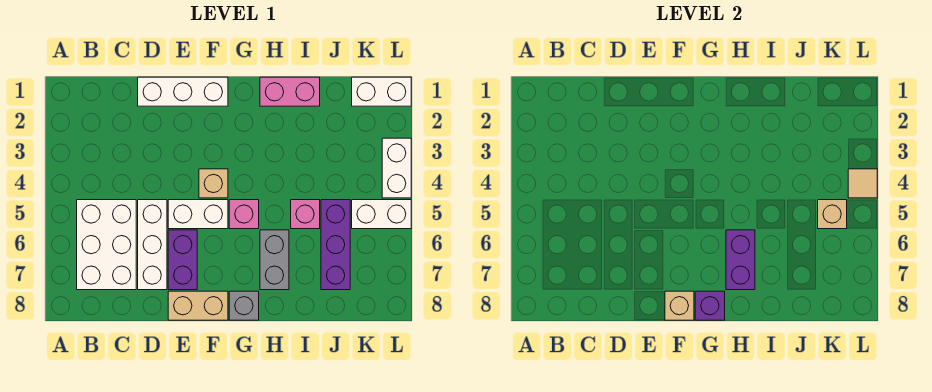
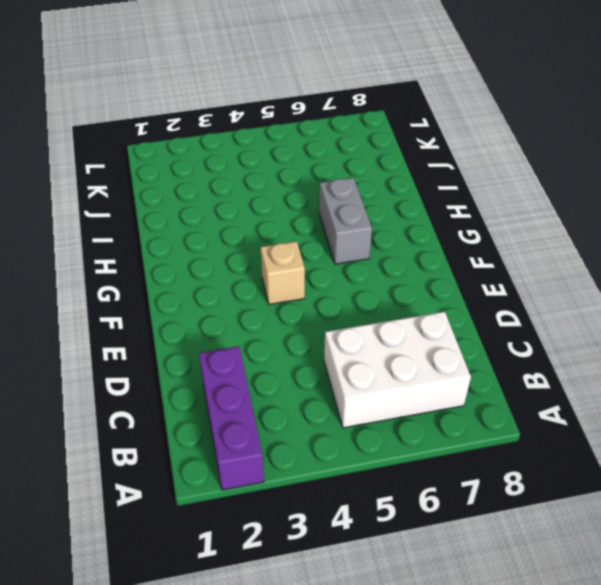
purple 1x3 brick [199,346,264,490] -> purple 1x3 brick turned to [321,200,350,290]
grey 1x2 brick [319,178,372,264] -> grey 1x2 brick turned to [260,230,289,290]
none -> white 1x3 brick [138,77,228,106]
none -> white 1x3 brick [138,200,167,290]
none -> white 1x2 brick [168,200,228,229]

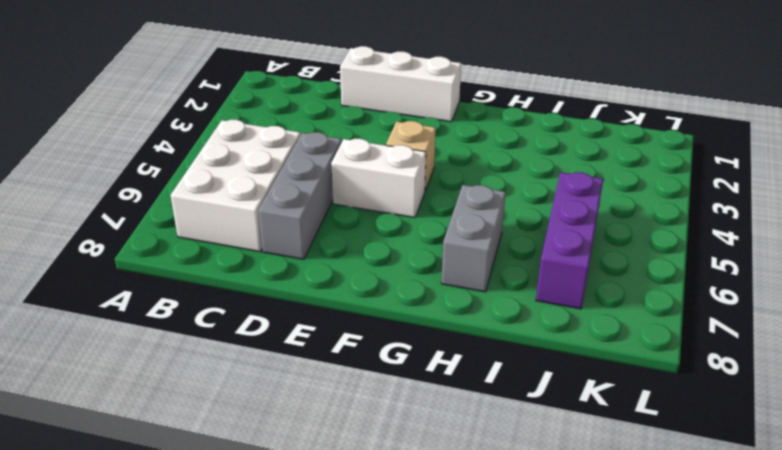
grey 1x3 brick [258,132,342,259] -> white 1x3 brick [138,200,167,290]
none -> purple 1x2 brick [168,230,197,290]
none -> tan 1x2 brick [168,291,228,320]
none -> pink 1x1 brick [229,200,259,229]

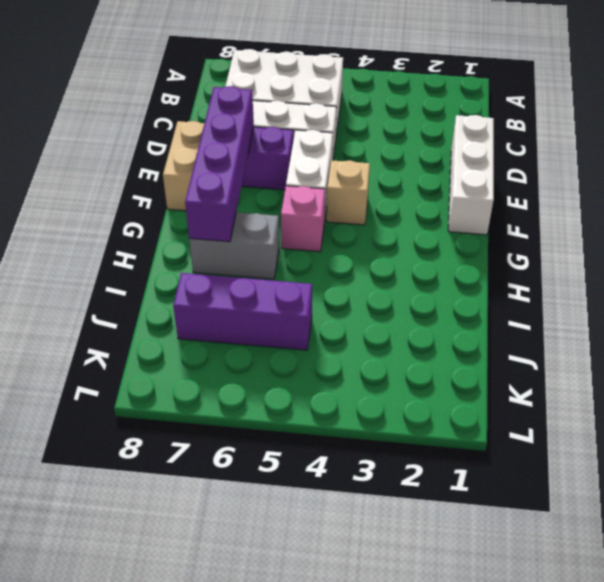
purple 1x4 brick [185,86,254,242] -> purple 1x2 brick [726,230,755,290]
none -> grey 1x1 brick [229,291,259,320]
none -> pink 1x2 brick [260,77,320,106]
none -> pink 1x1 brick [291,200,320,229]

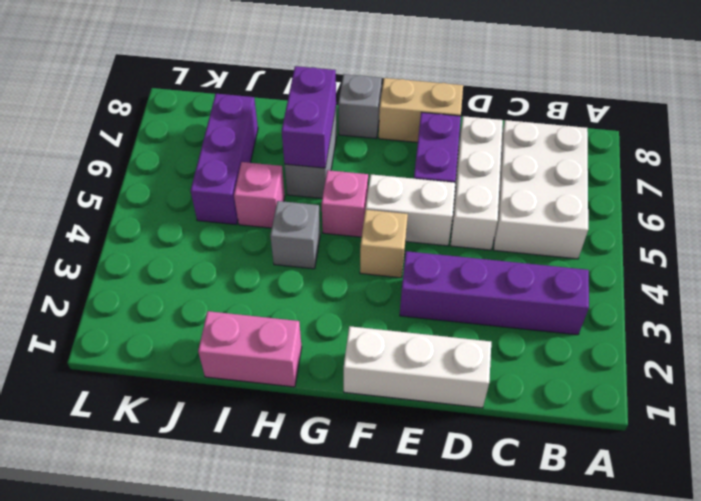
purple 1x4 brick [400,251,589,335] -> none
grey 1x1 brick [270,201,320,269] -> none
none -> white 1x2 brick [352,77,411,106]
none -> white 1x2 brick [352,200,411,229]
none -> white 1x2 brick [382,138,411,198]

